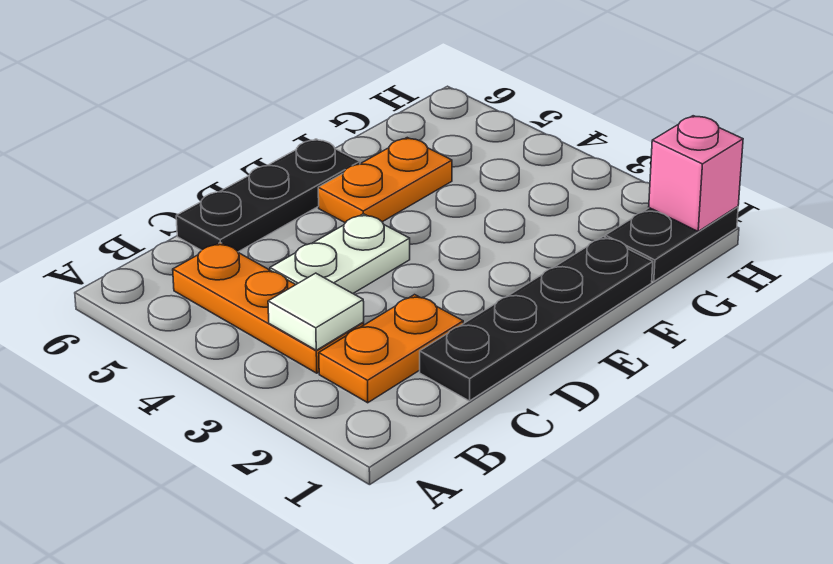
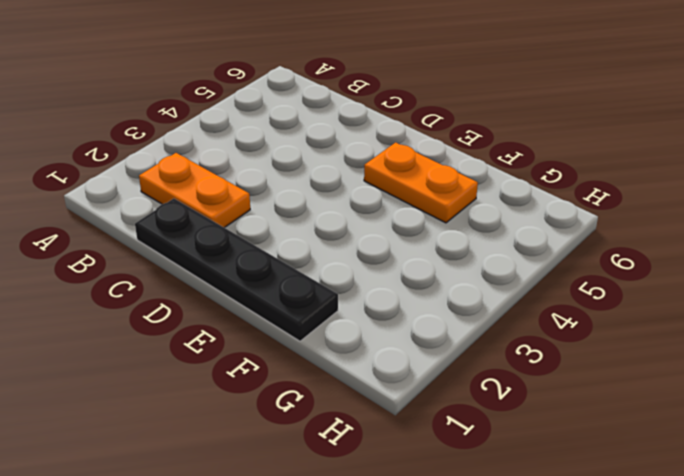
none -> orange 1x3 plate [173,243,364,373]
none -> white 1x2 plate [270,214,410,293]

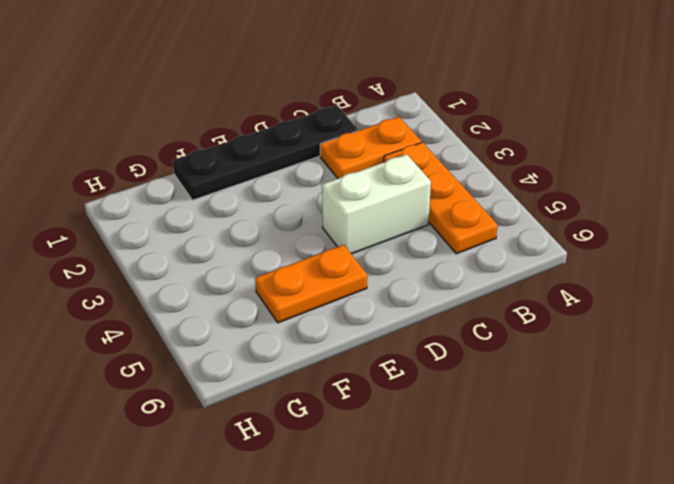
white 1x2 brick [322,154,431,254] -> white 1x2 plate [270,214,410,293]
none -> black 1x3 plate [176,139,360,252]
none -> black 1x2 plate [605,207,738,282]

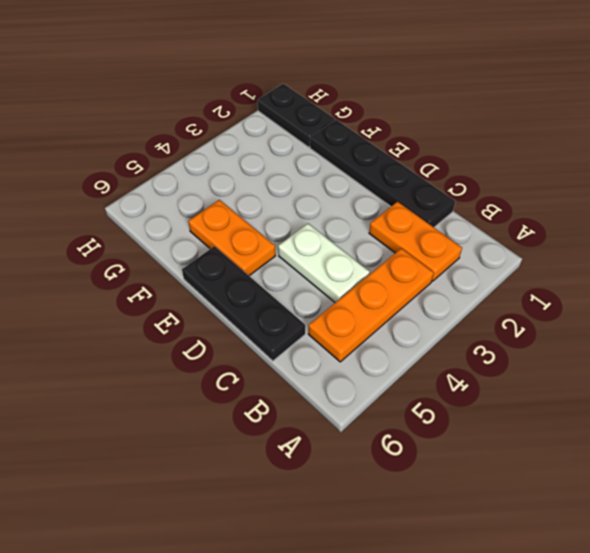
none -> white 1x1 tile [268,273,364,350]
none -> pink 1x1 brick [649,116,743,231]

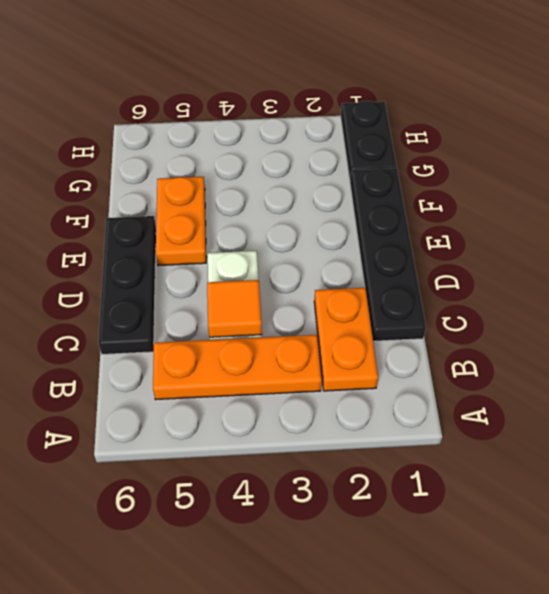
orange 1x1 tile [207,280,262,337] -> none
none -> white 1x1 tile [268,273,364,350]
none -> pink 1x1 brick [649,116,743,231]

